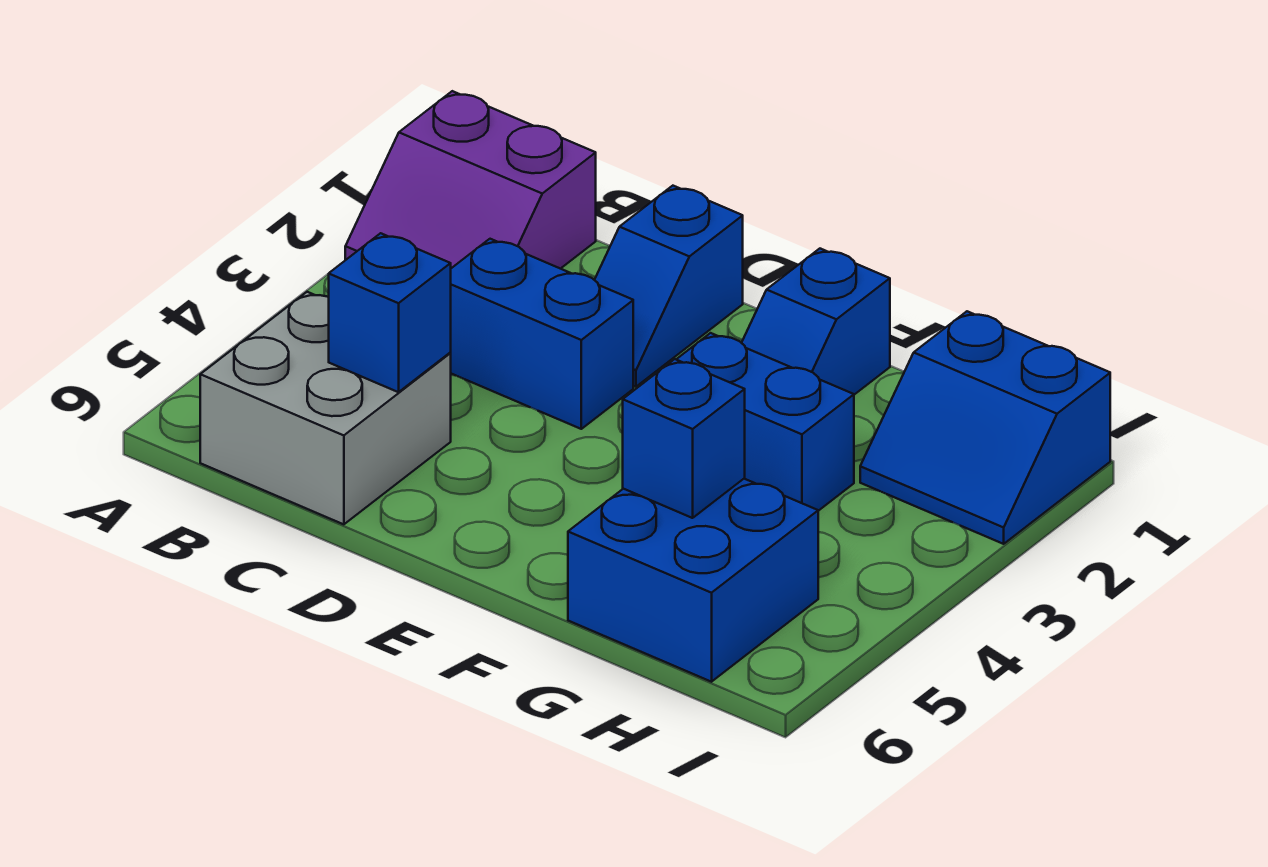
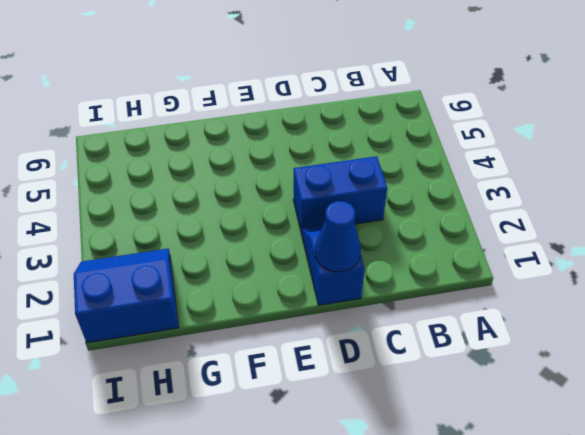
blue 1x1 cone [315,201,361,272] -> none
none -> purple 2x2 slope [345,91,596,269]
none -> grey 2x2 brick [200,292,451,524]

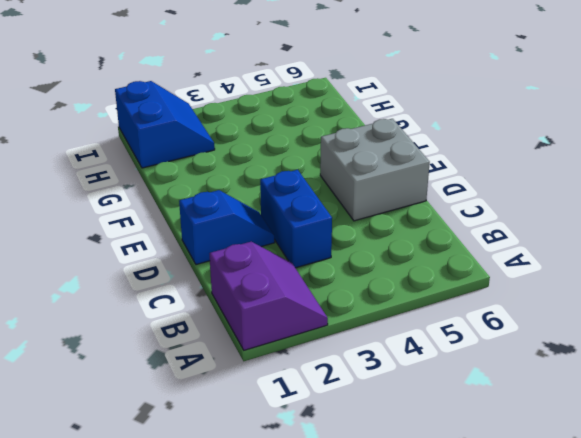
grey 2x2 brick [320,119,430,221] -> grey 2x2 brick moved to [200,292,451,524]
none -> blue 1x2 slope [742,249,890,395]
none -> blue 1x2 brick [676,333,854,511]

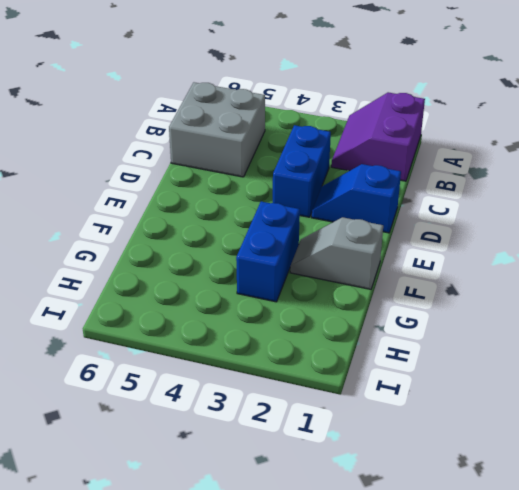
grey 1x2 slope [290,217,383,289] -> blue 1x2 slope [742,249,890,395]
none -> blue 2x2 brick [568,479,818,682]
none -> blue 2x2 slope [860,311,1110,544]

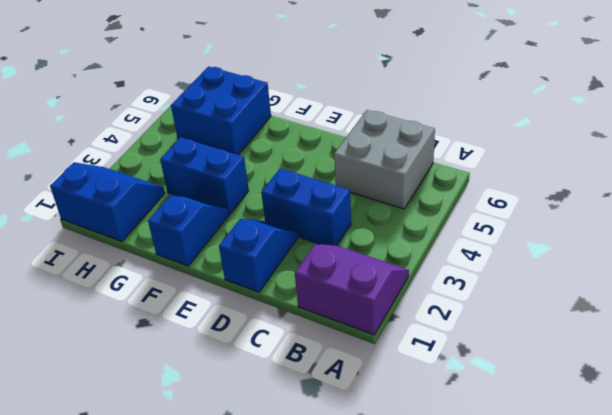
none -> blue 1x1 brick [329,233,451,392]
none -> blue 1x1 brick [623,359,745,518]

